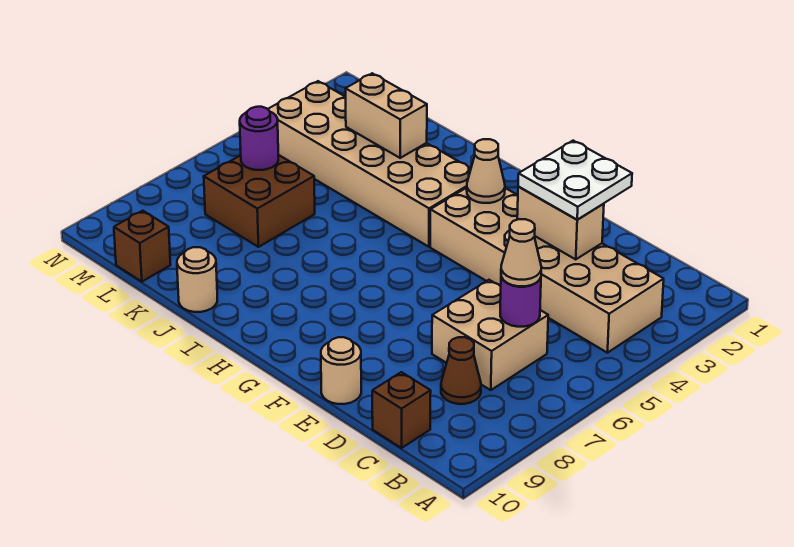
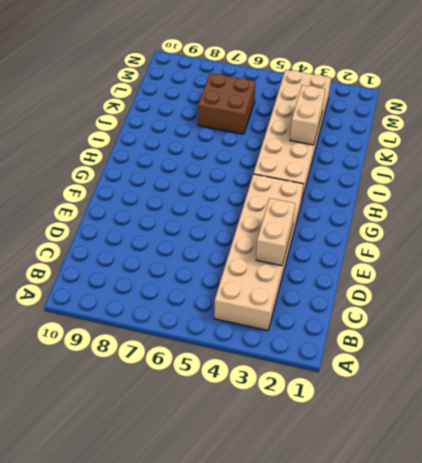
none -> tan 2x2 brick [432,280,548,390]
none -> brown 1x1 cone [441,337,481,404]
none -> brown 1x1 brick [372,372,431,448]

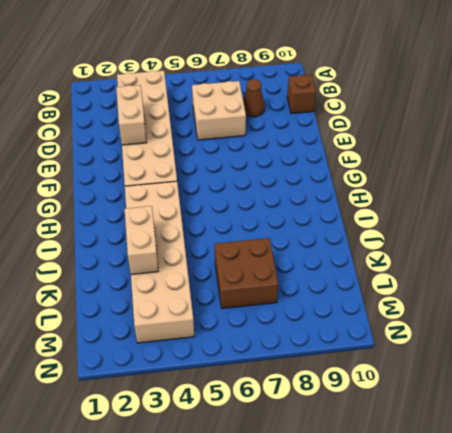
none -> tan 1x1 round brick [321,337,361,404]
none -> tan 1x1 round brick [177,247,217,312]
none -> brown 1x1 brick [114,211,171,282]

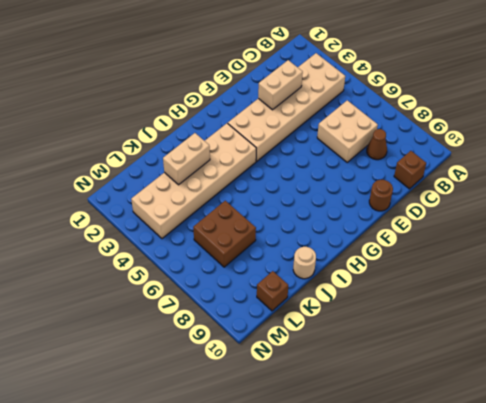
brown 1x1 round brick [369,180,393,211] -> tan 1x1 round brick [321,337,361,404]
none -> purple 1x1 round brick [500,277,541,327]
none -> tan 1x1 cone [467,139,505,203]
none -> purple 1x1 round brick [240,107,278,170]

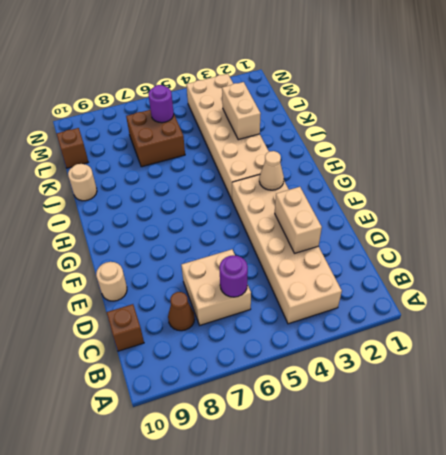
none -> tan 1x1 cone [501,219,541,286]
none -> white 2x2 plate [518,141,632,220]

